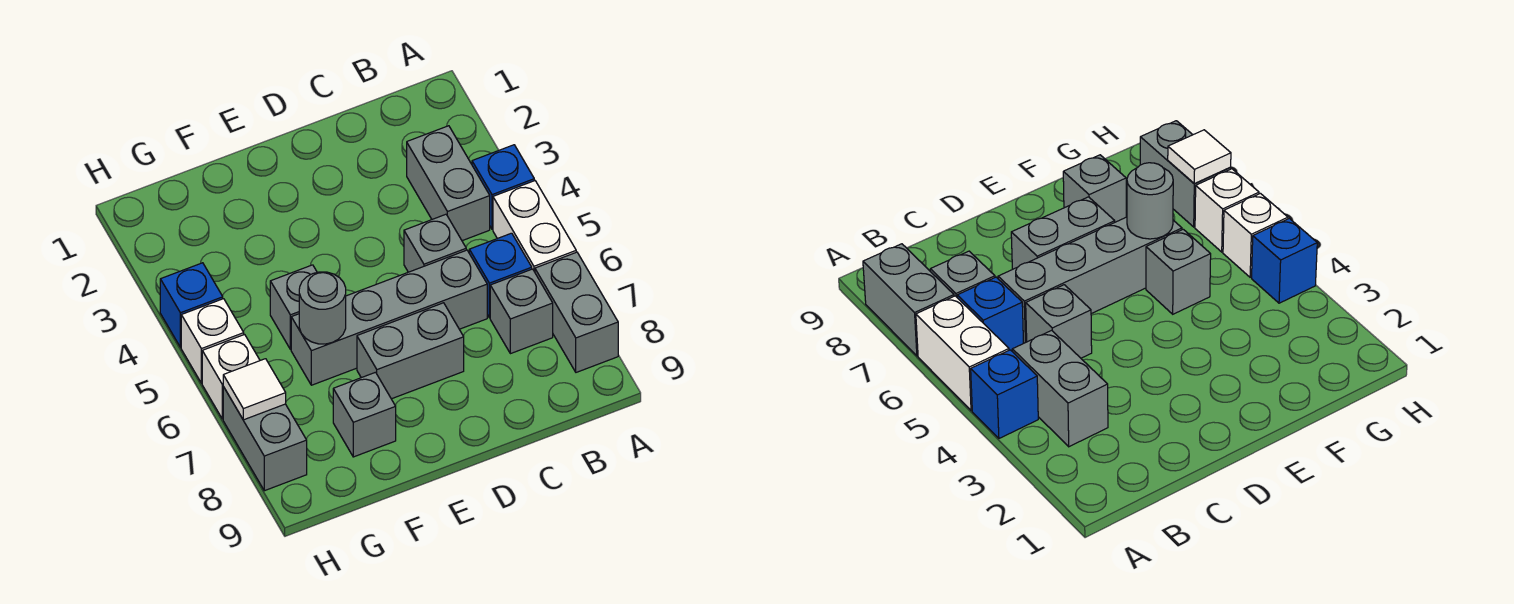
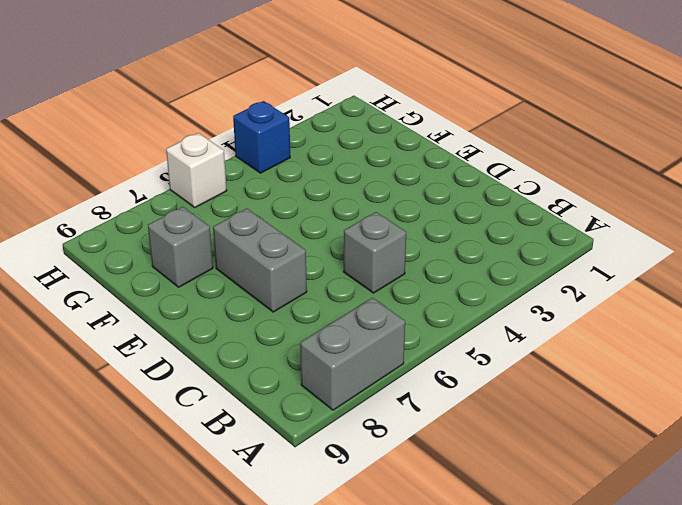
none -> blue 1x1 brick [472,145,534,229]
none -> white 1x2 brick [493,181,576,272]
none -> grey 1x2 brick [407,126,490,241]

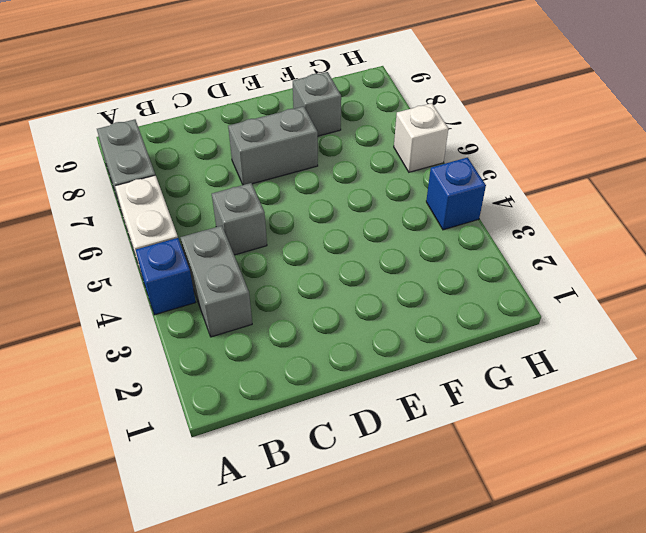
none -> blue 1x1 brick [469,233,532,318]
none -> grey 1x1 brick [490,269,553,354]
none -> grey 1x4 brick [291,250,487,385]

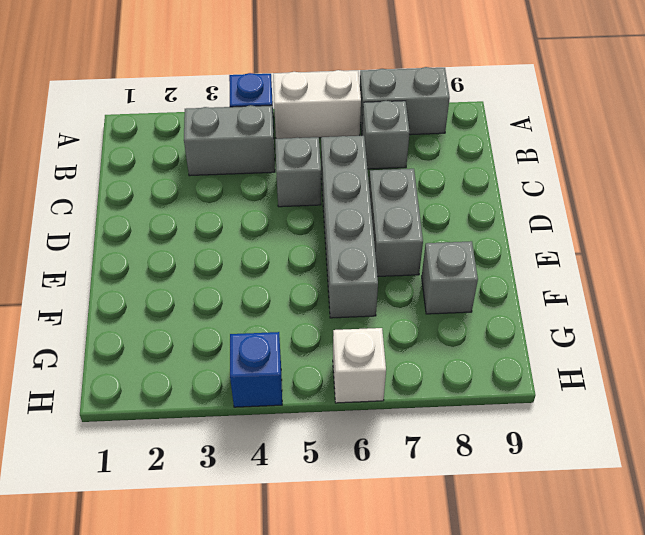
none -> blue 1x1 brick [469,233,532,318]
none -> grey 1x1 brick [270,265,317,349]
none -> white 1x1 brick [181,299,244,383]

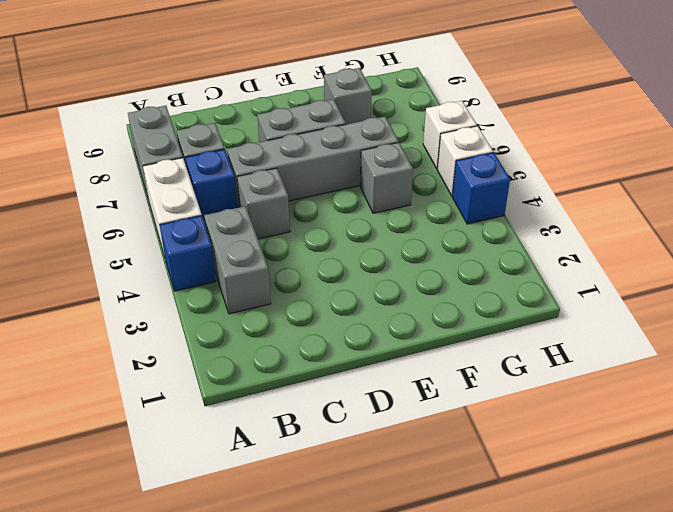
none -> grey 1x2 brick [223,387,307,491]
none -> grey 1x1 round brick [299,272,346,344]
none -> white 1x1 tile [223,359,286,420]

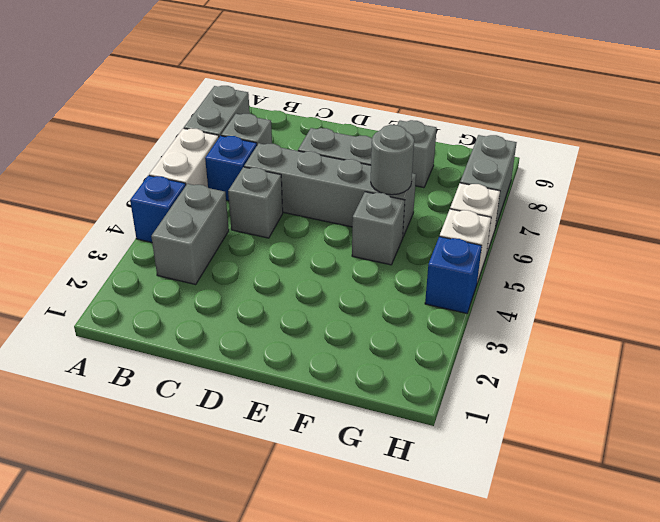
none -> white 1x1 tile [223,359,286,420]

